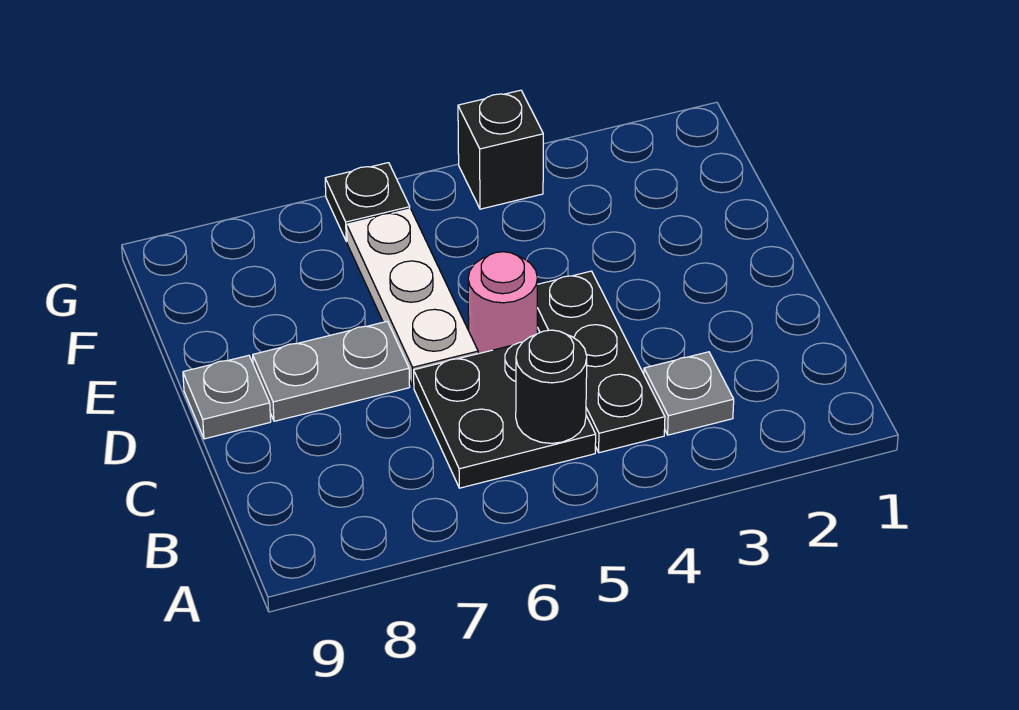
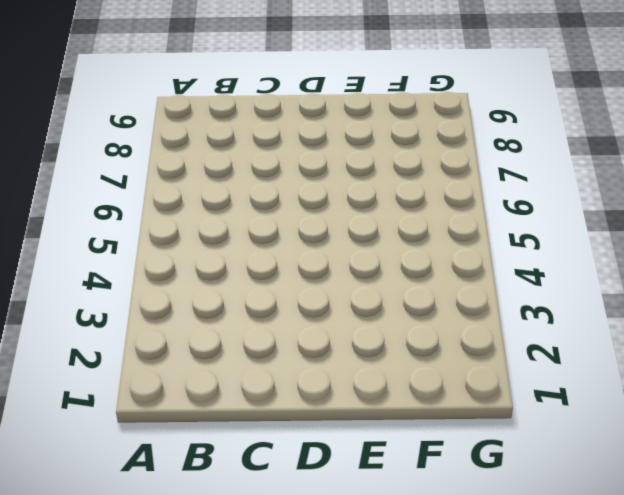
none -> grey 1x1 plate [644,352,734,435]
none -> black 1x3 plate [537,271,665,453]

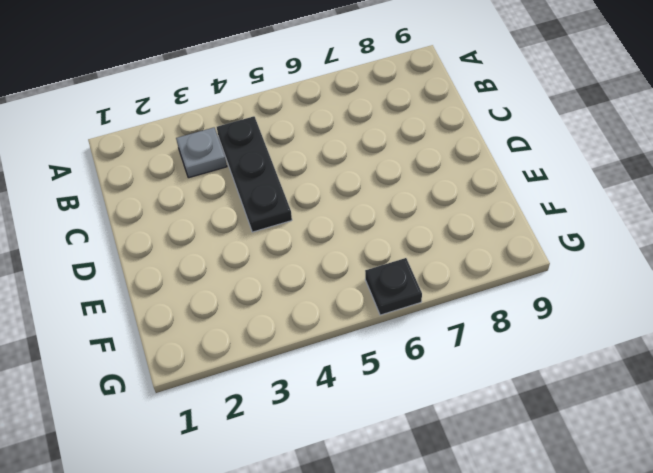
none -> black 2x2 plate [414,342,596,488]
none -> pink 1x1 round brick [468,252,538,354]

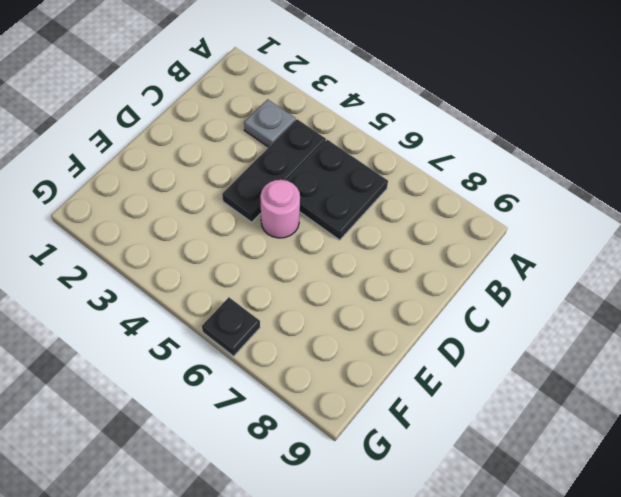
none -> white 1x3 plate [347,209,478,387]
none -> grey 1x2 plate [253,322,410,421]

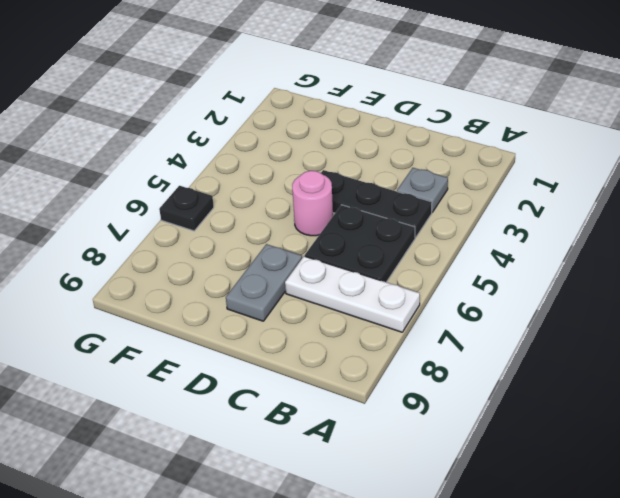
white 1x3 plate [285,256,420,332] -> white 1x3 plate moved to [347,209,478,387]
none -> grey 1x1 plate [183,355,271,439]
none -> black 1x1 brick [458,90,543,209]

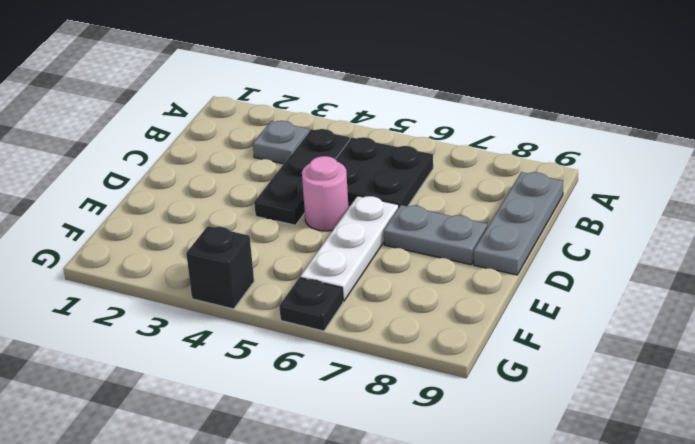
grey 1x3 plate [474,172,563,275] -> grey 1x1 plate [183,355,271,439]
none -> black 1x1 round brick [516,330,587,443]

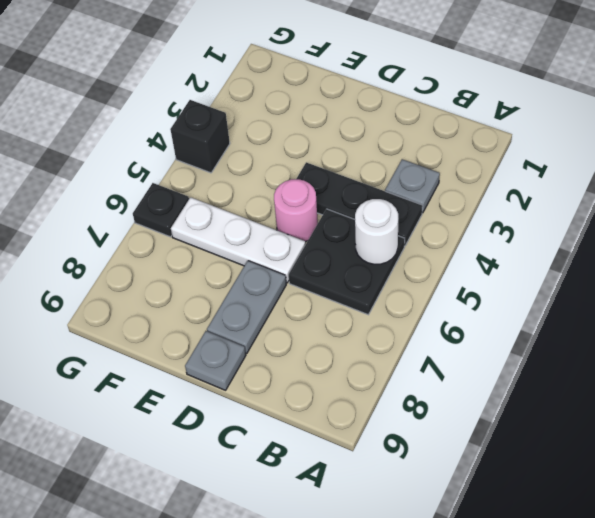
white 1x1 round brick [355,199,398,264] -> black 1x1 round brick [516,330,587,443]

